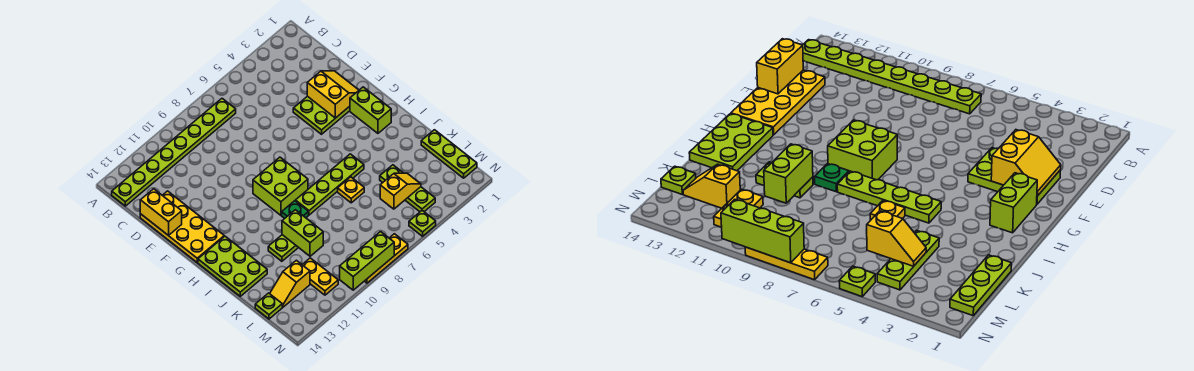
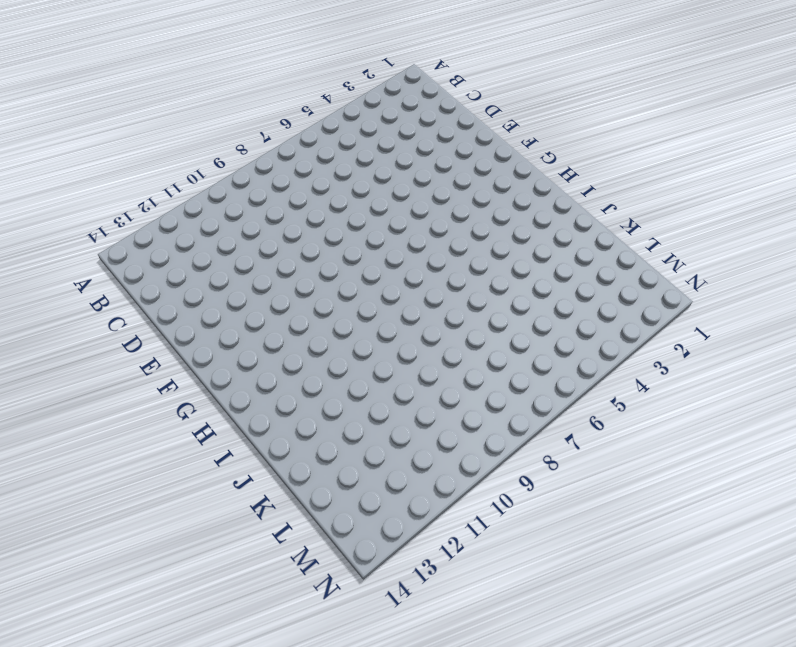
none -> lime 1x8 plate [112,99,236,206]
none -> yellow 2x4 plate [140,191,224,262]
none -> lime 2x3 plate [293,96,350,134]

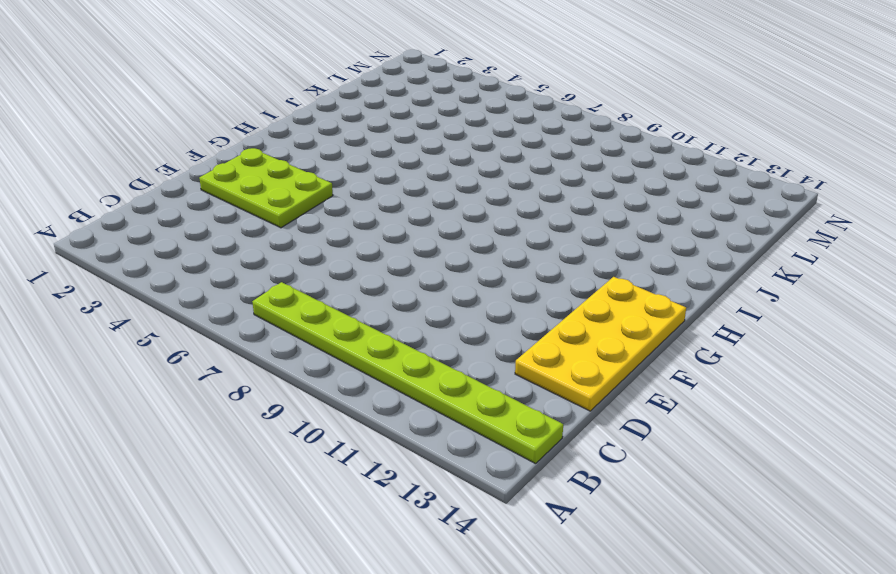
none -> lime 1x2 brick [350,87,391,133]
none -> lime 2x2 brick [253,157,308,215]
none -> lime 2x3 plate [198,236,267,296]

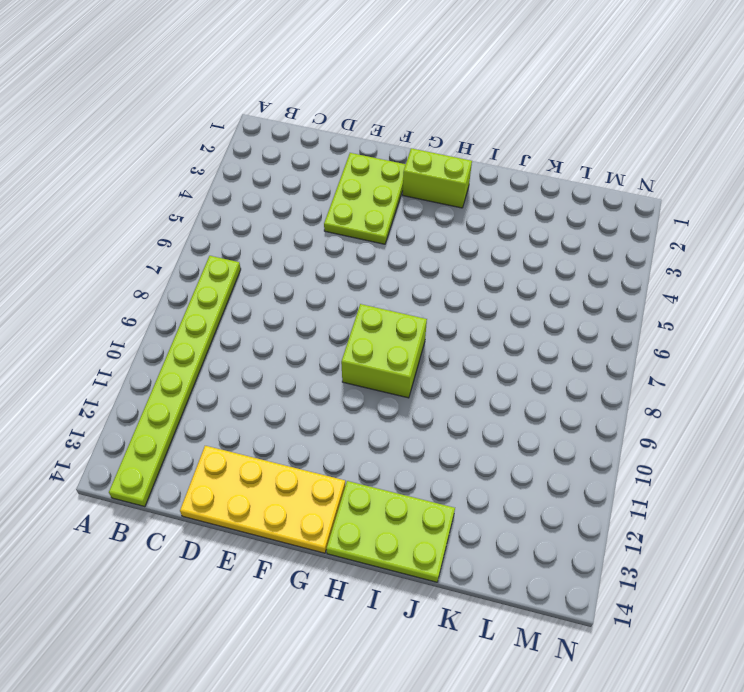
none -> lime 1x4 plate [295,154,364,215]
none -> green 1x1 plate [282,201,309,218]
none -> yellow 1x1 plate [338,177,364,203]

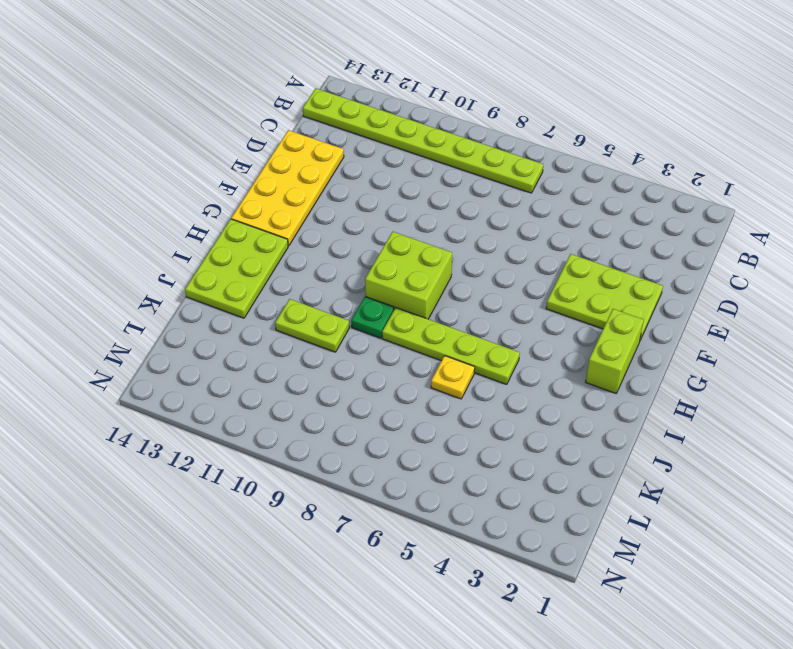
none -> lime 1x3 plate [421,130,477,178]
none -> lime 1x3 plate [380,165,435,212]
none -> yellow 1x2 plate [302,258,338,295]

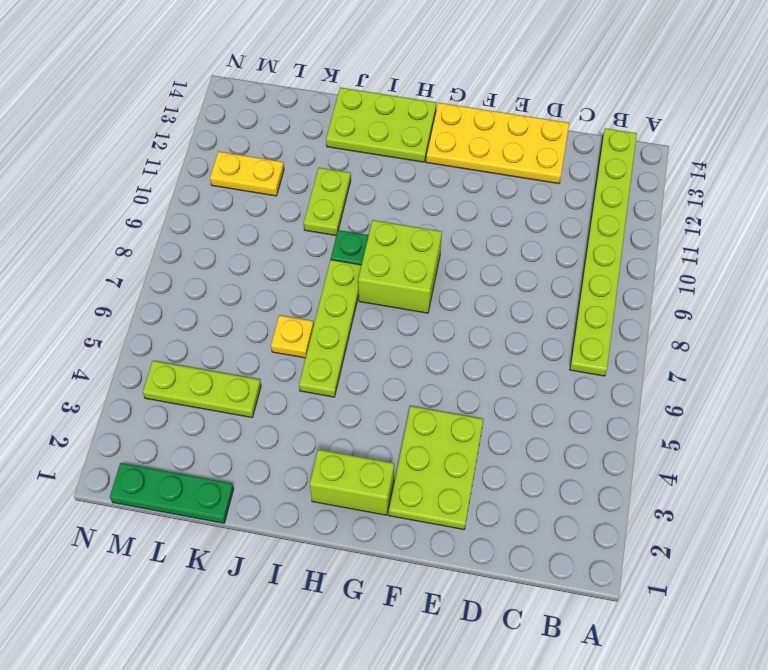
green 1x3 plate [110,463,234,523] -> lime 1x3 plate [421,130,477,178]
none -> yellow 1x2 slope [270,260,310,307]
none -> lime 1x1 plate [255,293,282,319]
none -> lime 1x1 plate [409,211,436,236]

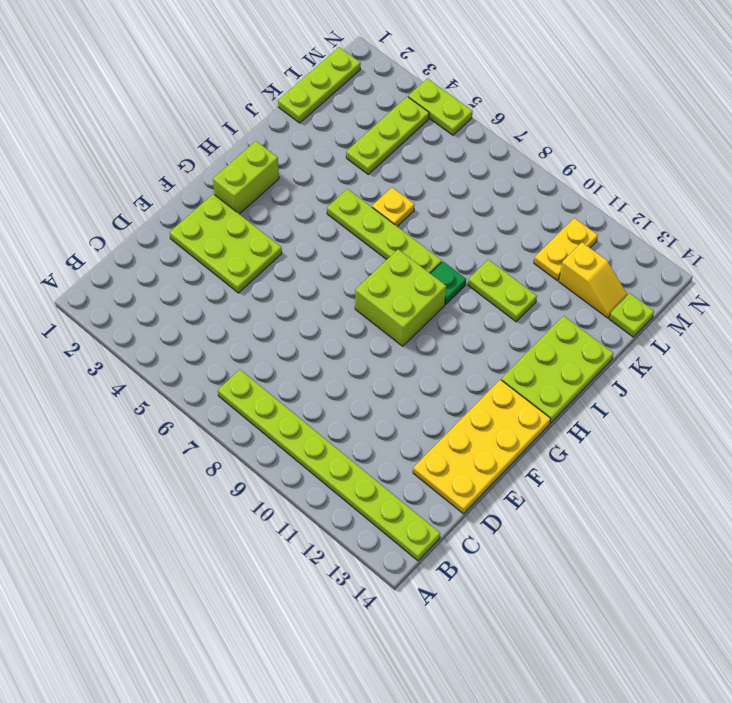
lime 1x2 plate [408,78,473,135] -> lime 1x1 plate [409,211,436,236]
none -> yellow 1x3 plate [365,234,408,283]
none -> yellow 1x2 brick [140,189,182,236]
none -> yellow 2x2 slope [307,71,359,118]

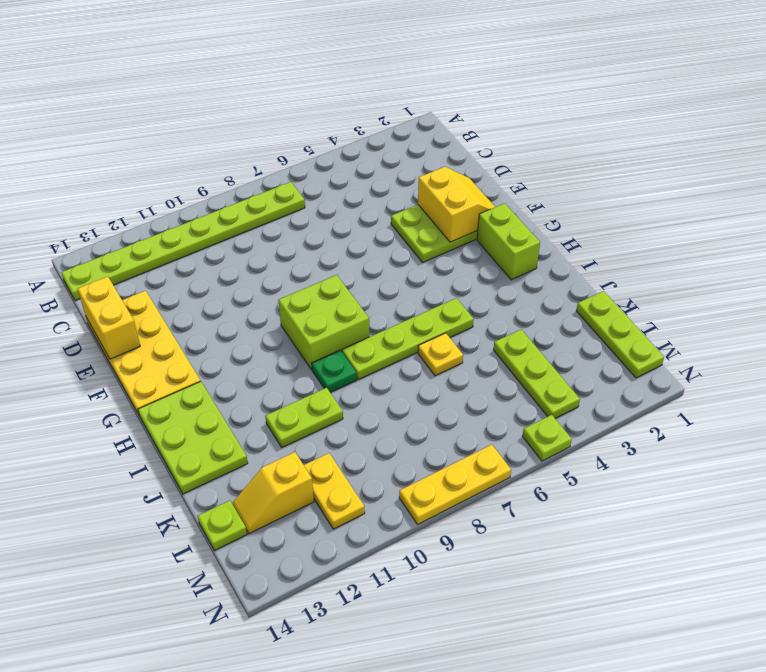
none -> lime 1x2 brick [282,210,323,256]
none -> yellow 1x2 slope [380,173,421,209]
none -> lime 1x3 brick [340,232,394,290]

